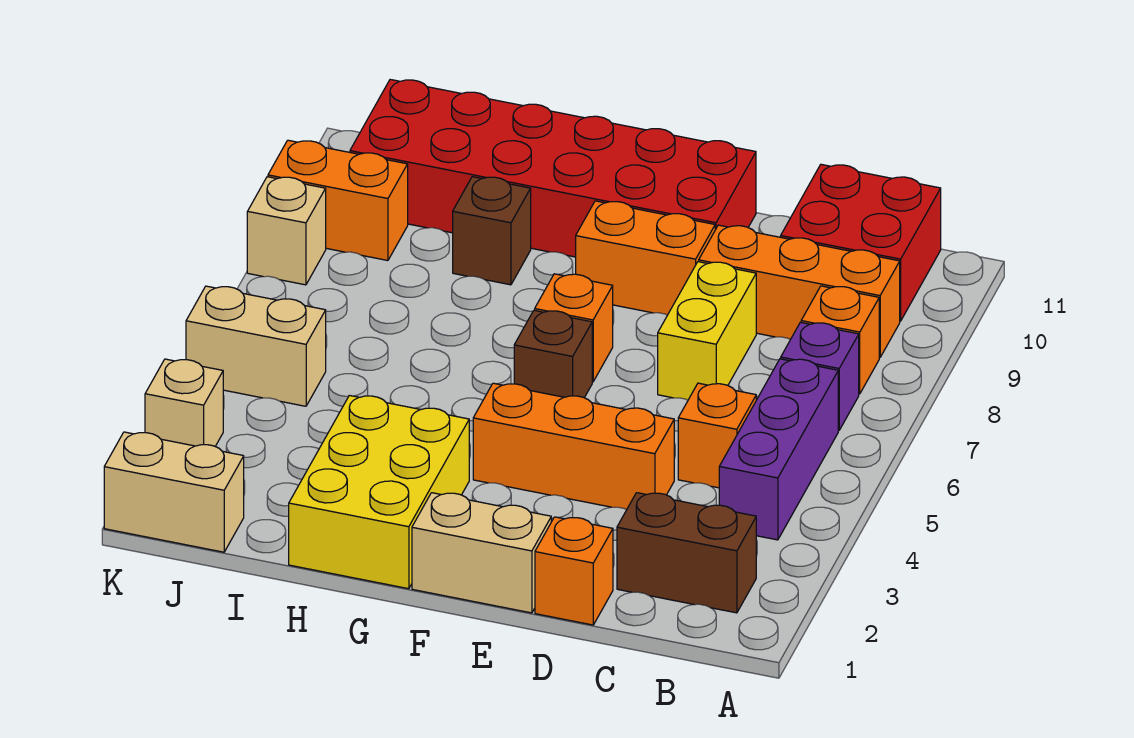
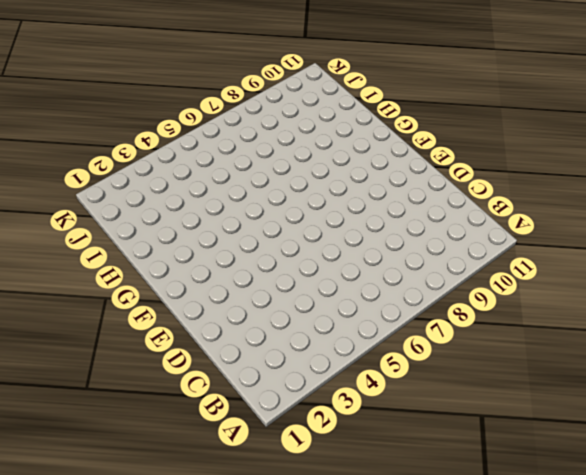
none -> brown 1x2 brick [617,493,756,613]
none -> purple 1x3 brick [719,359,838,540]
none -> purple 1x1 brick [781,322,859,430]

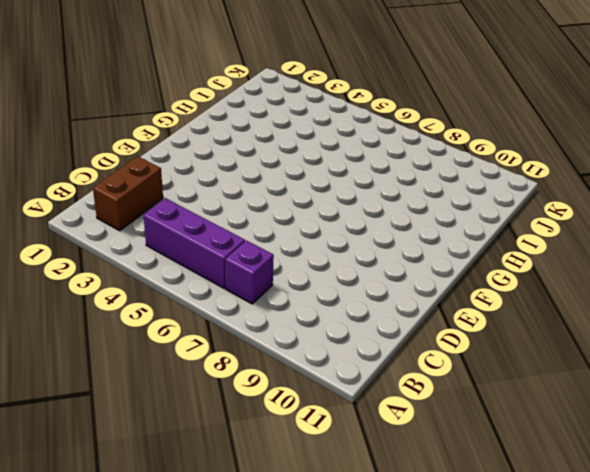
none -> orange 1x1 brick [801,286,879,394]
none -> orange 1x3 brick [699,225,900,358]
none -> red 2x2 brick [781,164,941,321]

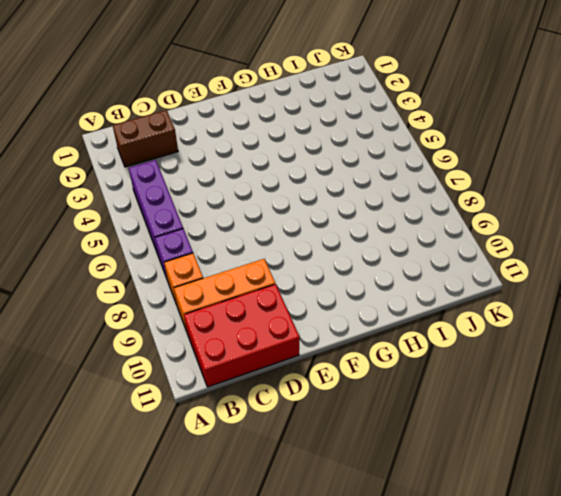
red 2x3 brick [184,284,300,387] -> red 2x2 brick [781,164,941,321]
none -> orange 1x1 brick [678,383,756,488]
none -> orange 1x1 brick [535,517,613,625]
none -> orange 1x3 brick [473,383,674,510]

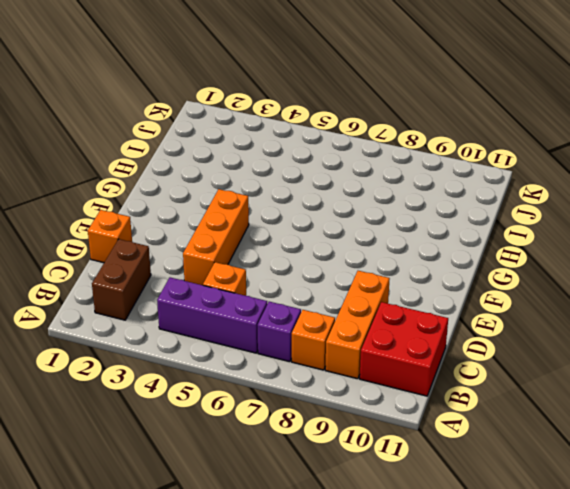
none -> yellow 1x2 brick [658,262,756,400]
none -> tan 1x2 brick [412,493,551,613]
none -> orange 1x2 brick [576,201,715,315]

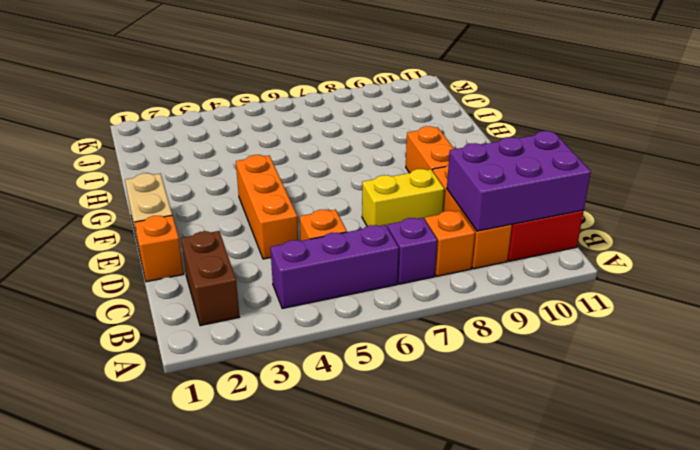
purple 2x3 brick [447,131,591,231] -> none
none -> red 2x6 brick [350,80,756,257]
none -> brown 1x1 brick [514,310,592,398]
none -> orange 1x1 brick [535,274,613,382]

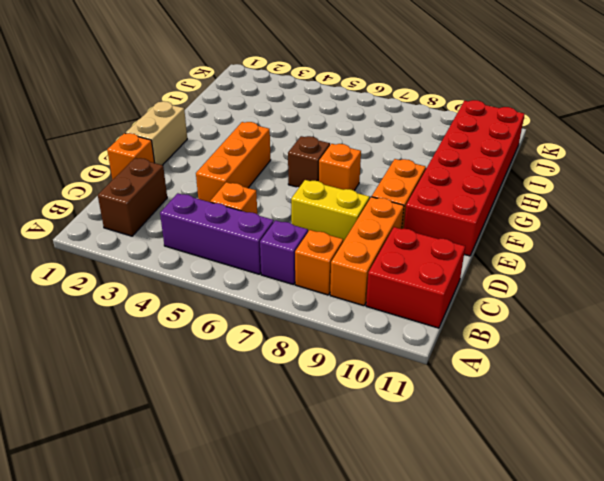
none -> yellow 2x3 brick [289,395,469,589]
none -> brown 1x1 brick [453,177,531,285]
none -> tan 1x2 brick [104,432,244,552]

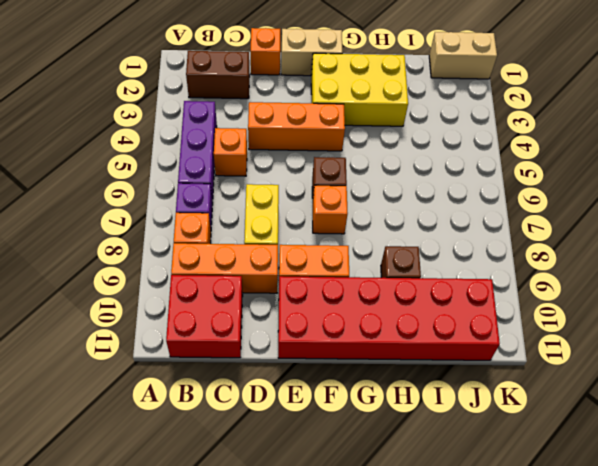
yellow 2x3 brick [311,53,408,126] -> yellow 2x3 brick turned to [289,395,469,589]
none -> tan 1x2 brick [186,286,326,406]
none -> orange 1x2 brick [268,140,408,261]
none -> tan 1x1 brick [145,359,223,446]

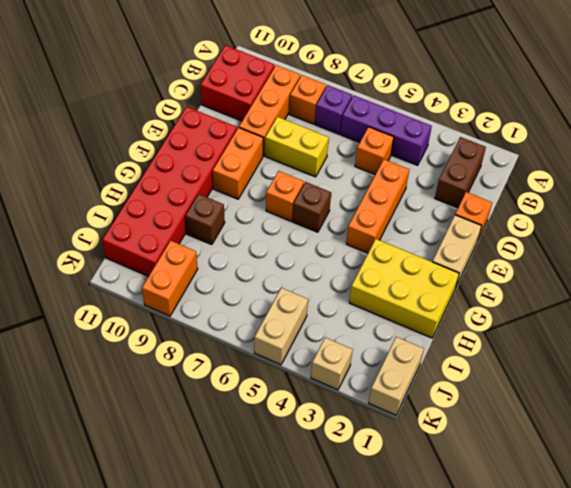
none -> tan 1x1 brick [247,177,326,285]

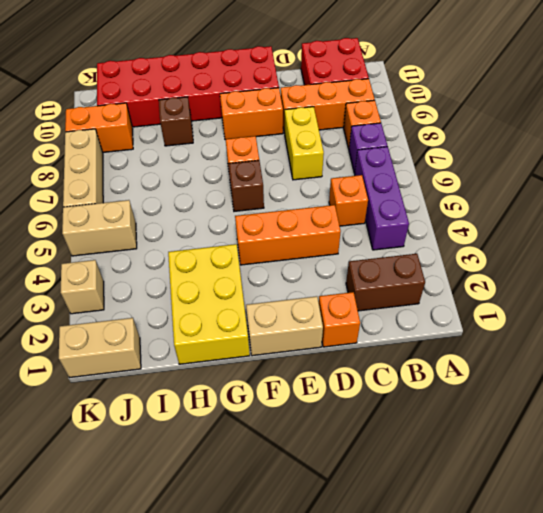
tan 1x3 brick [63,129,103,207] -> tan 1x1 brick [247,177,326,285]

